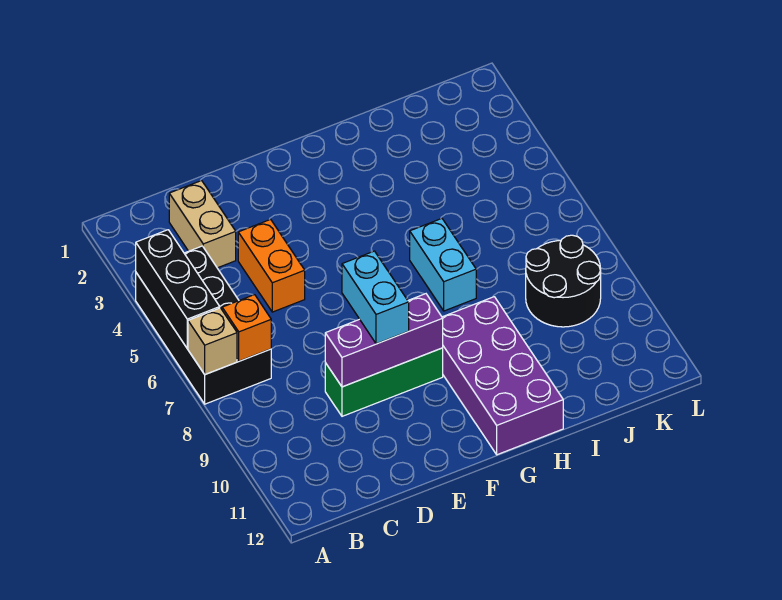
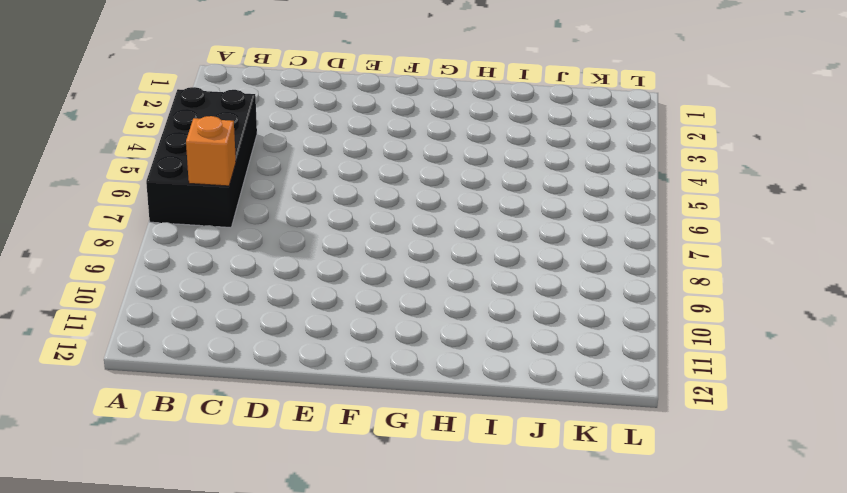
none -> tan 1x2 brick [169,181,236,268]
none -> orange 1x2 brick [238,219,305,312]
none -> green 1x3 brick [325,348,443,416]

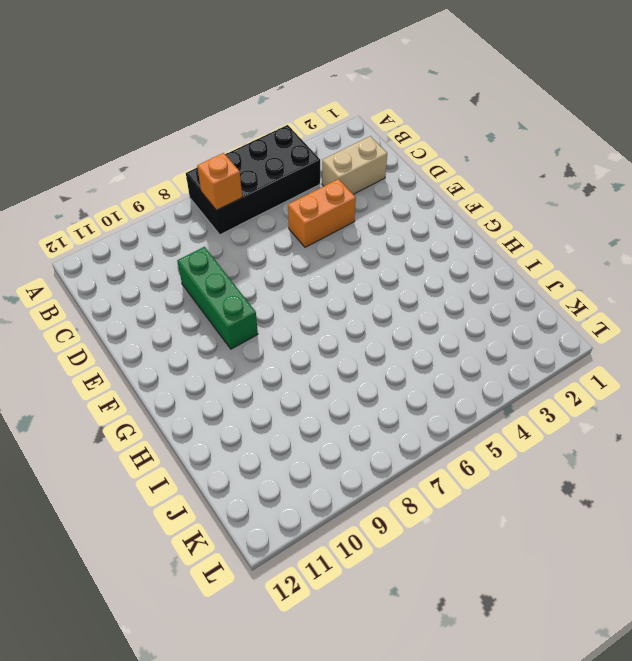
none -> purple 2x4 brick [442,297,563,455]
none -> cyan 1x2 brick [410,219,476,311]
none -> black 2x2 round brick [526,235,601,327]

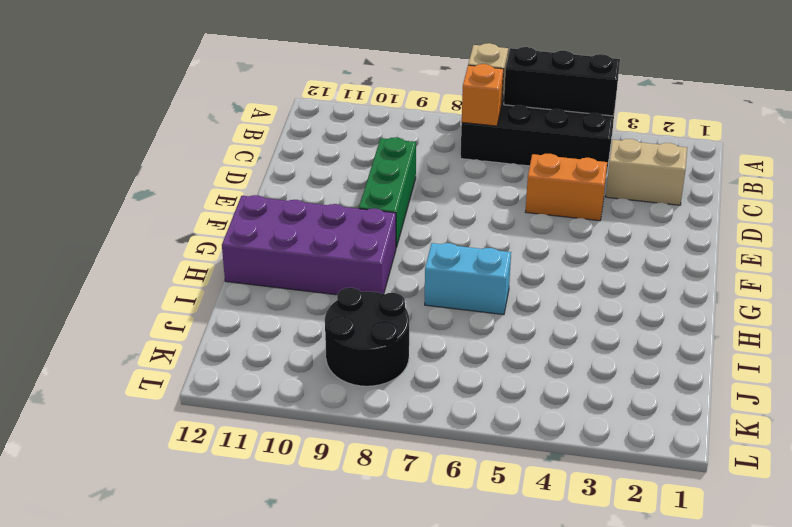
none -> purple 1x3 brick [325,294,443,387]
none -> cyan 1x2 brick [342,251,409,344]

